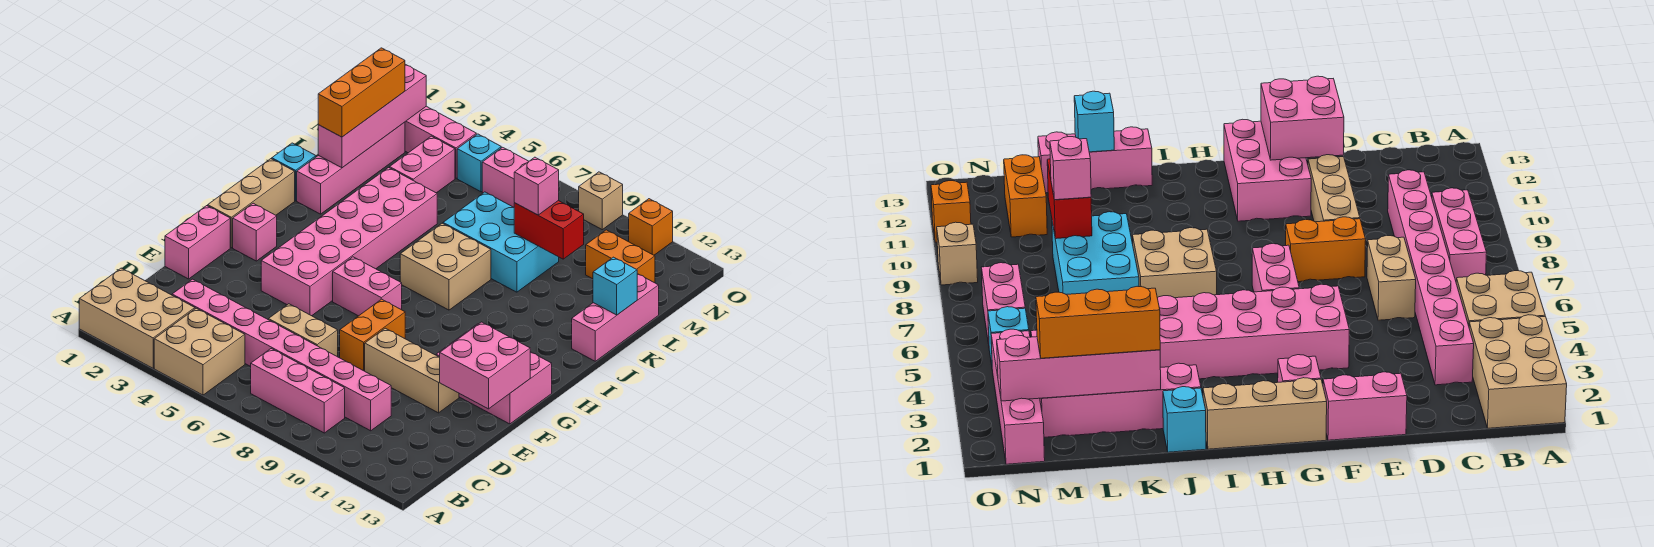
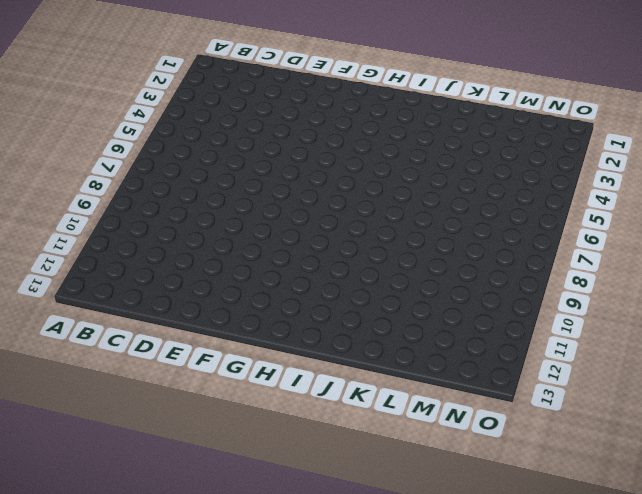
none -> tan 2x3 brick [79,268,195,368]
none -> tan 2x2 brick [154,308,245,395]
none -> pink 1x3 brick [251,349,345,433]
none -> pink 1x8 brick [172,279,391,431]

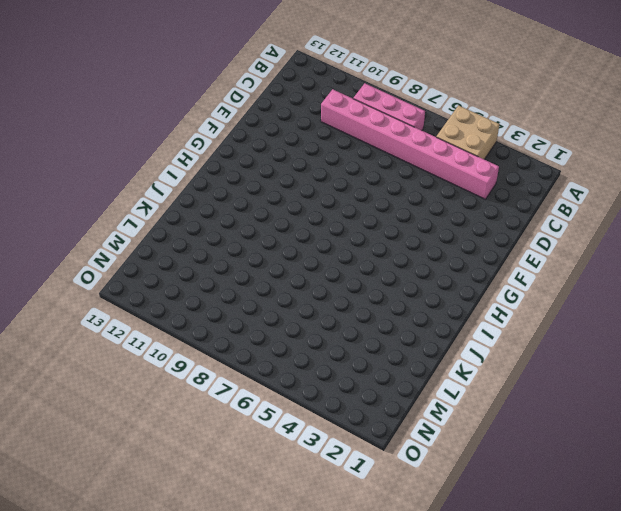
none -> tan 2x3 brick [79,268,195,368]
none -> tan 1x2 brick [268,304,338,357]
none -> pink 1x2 brick [165,206,230,279]
none -> orange 1x2 brick [340,299,405,371]

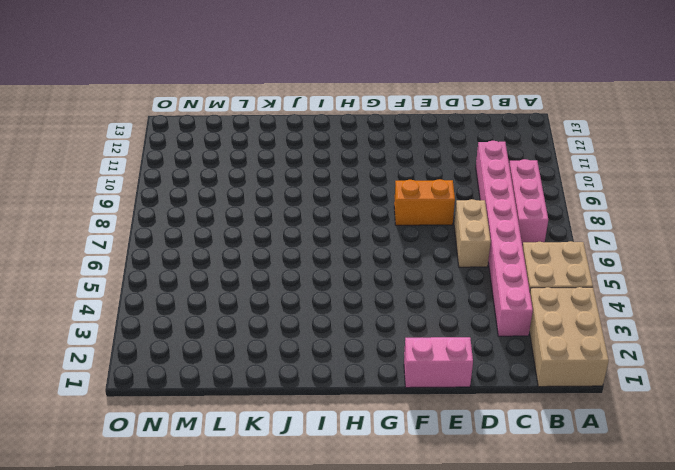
none -> tan 1x3 brick [365,328,459,413]
none -> pink 2x6 brick [261,168,437,316]
none -> pink 2x3 brick [436,324,552,424]
none -> tan 1x3 brick [208,159,295,248]

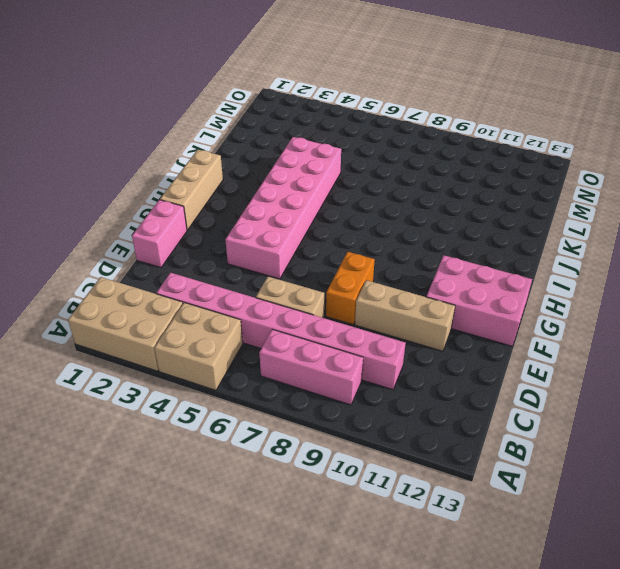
none -> pink 1x1 brick [233,203,277,261]
none -> pink 1x2 brick [333,257,402,316]
none -> tan 2x2 brick [400,223,491,310]
none -> cyan 1x1 brick [272,143,316,201]

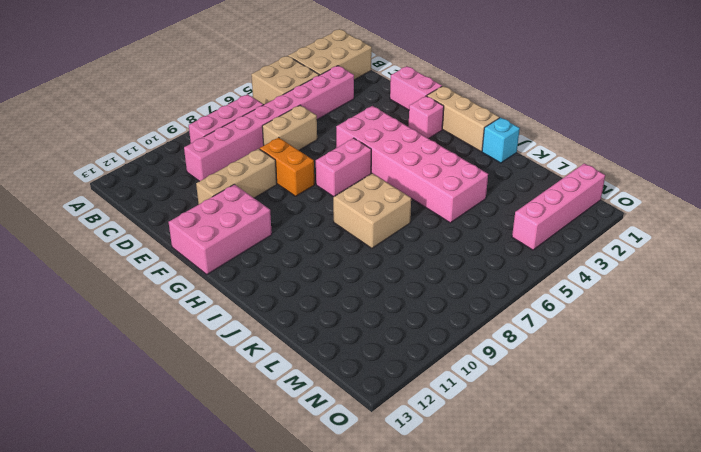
none -> pink 1x4 brick [297,122,405,214]
none -> pink 1x3 brick [572,274,659,361]
none -> cyan 2x3 brick [443,192,559,292]
none -> pink 1x2 brick [390,136,455,193]

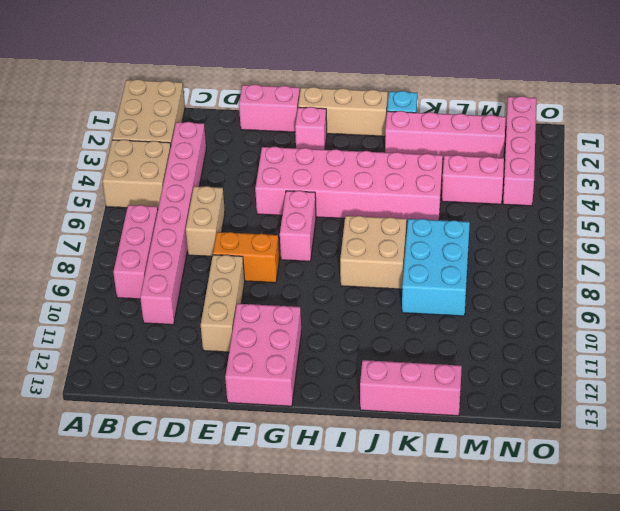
none -> orange 1x2 brick [586,230,655,283]
none -> cyan 1x1 brick [457,134,501,192]
none -> pink 1x2 brick [482,147,529,207]
none -> tan 1x1 brick [579,172,623,230]

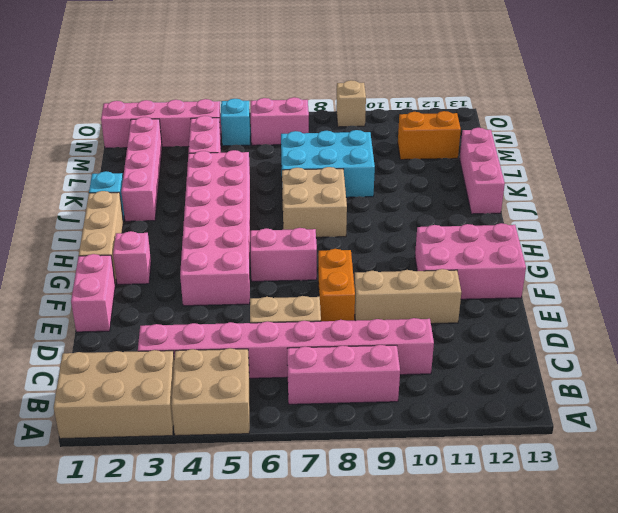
none -> orange 1x1 brick [629,199,673,255]
none -> pink 2x2 brick [439,322,530,409]
none -> pink 1x4 brick [318,64,426,168]
none -> cyan 1x1 brick [593,257,637,315]

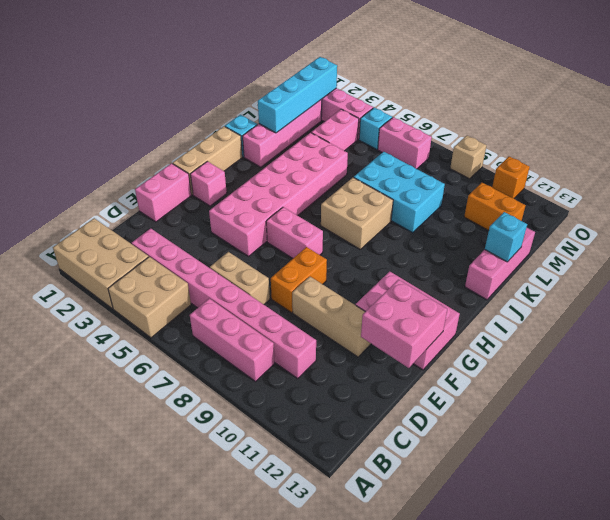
cyan 1x4 brick [258,57,337,133] -> pink 1x4 brick [318,64,426,168]
none -> red 1x2 brick [514,201,584,259]
none -> orange 1x3 brick [318,48,405,137]
none -> pink 1x1 brick [514,157,559,215]

